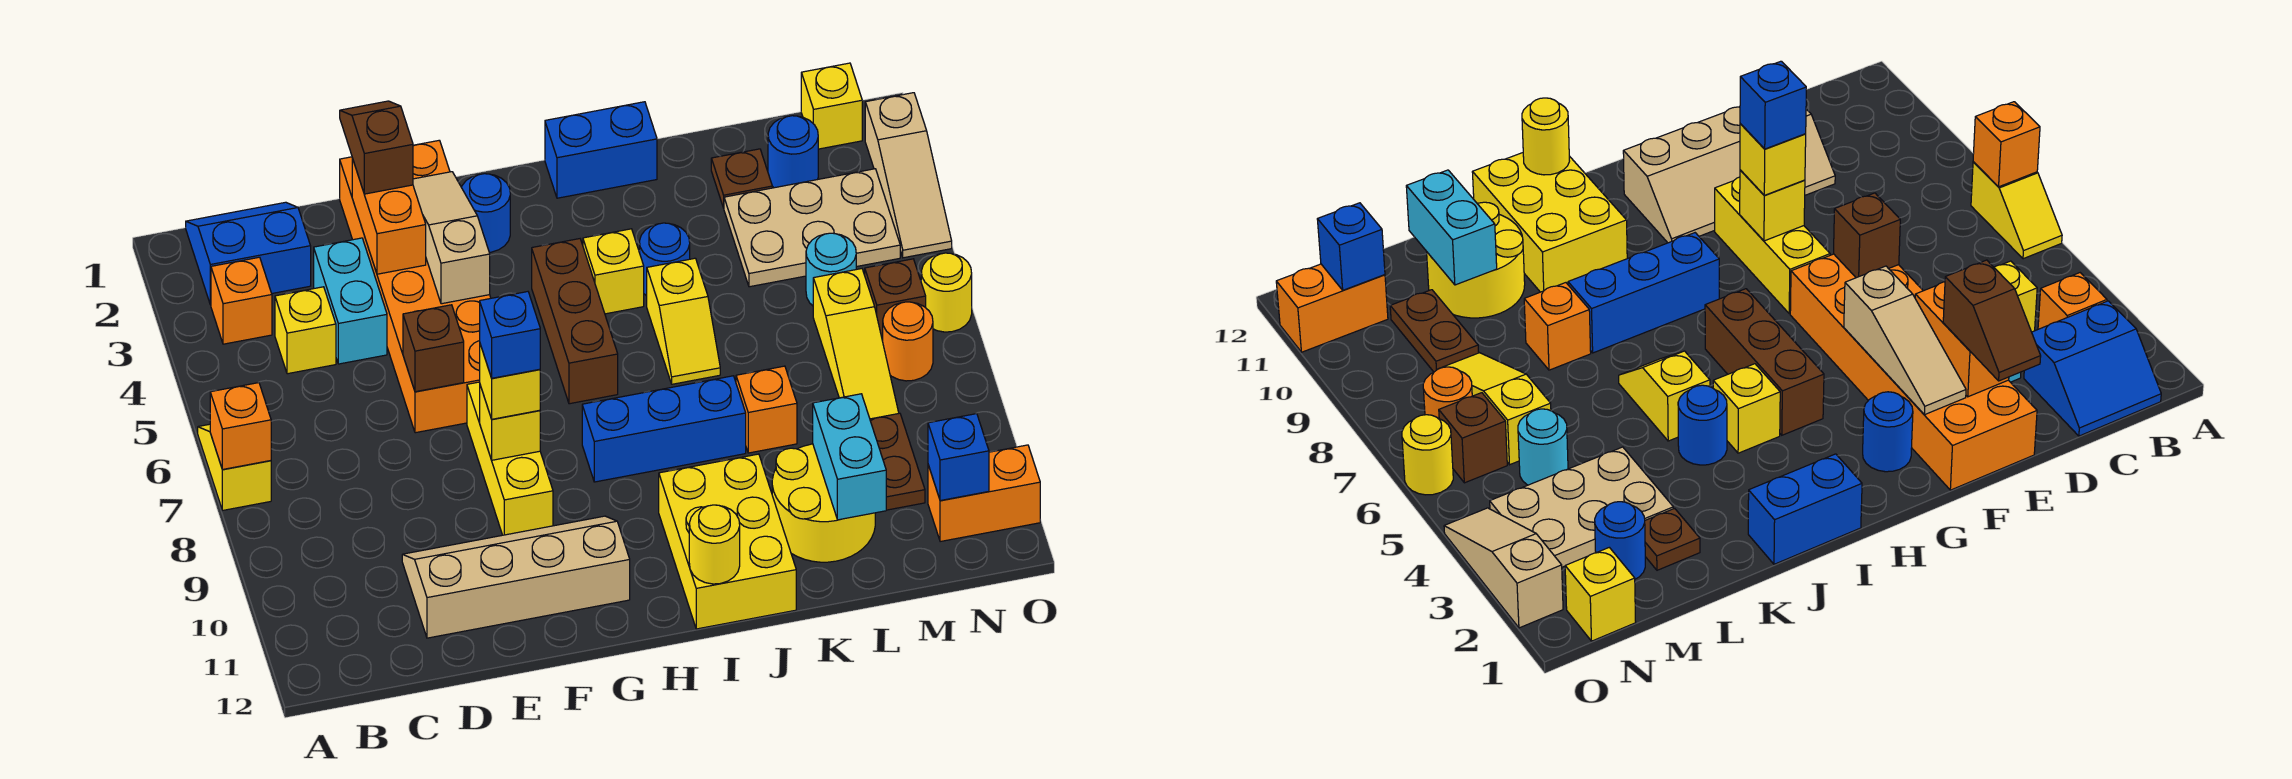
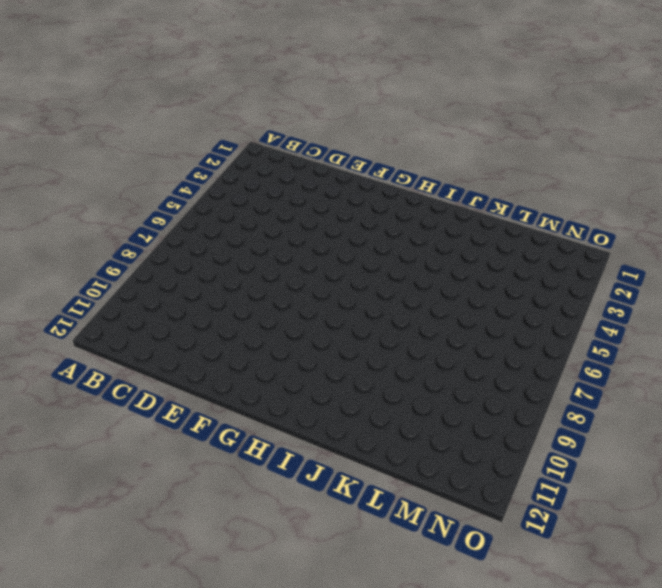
none -> yellow 1x2 slope [198,424,271,510]
none -> blue 2x2 slope [186,202,311,305]
none -> orange 1x1 brick [211,257,272,344]
none -> yellow 1x1 brick [275,287,336,374]

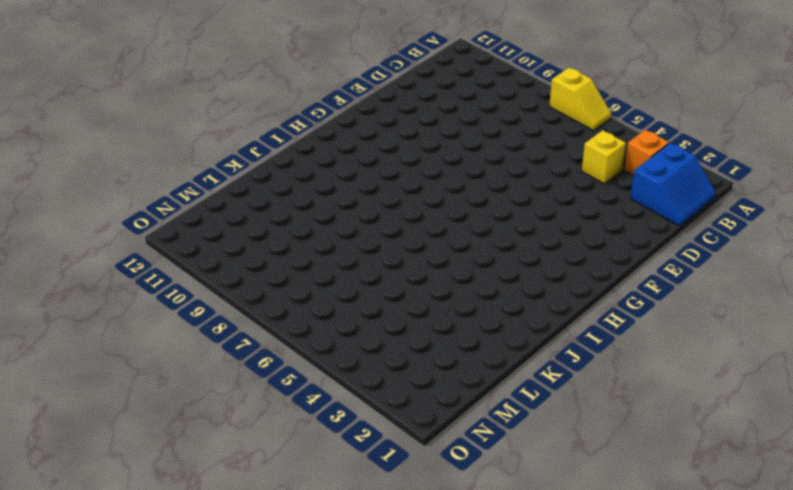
none -> cyan 1x2 brick [314,238,387,364]
none -> tan 2x4 slope [402,516,630,638]
none -> orange 2x6 brick [340,140,491,433]
none -> yellow 1x3 brick [467,382,553,535]

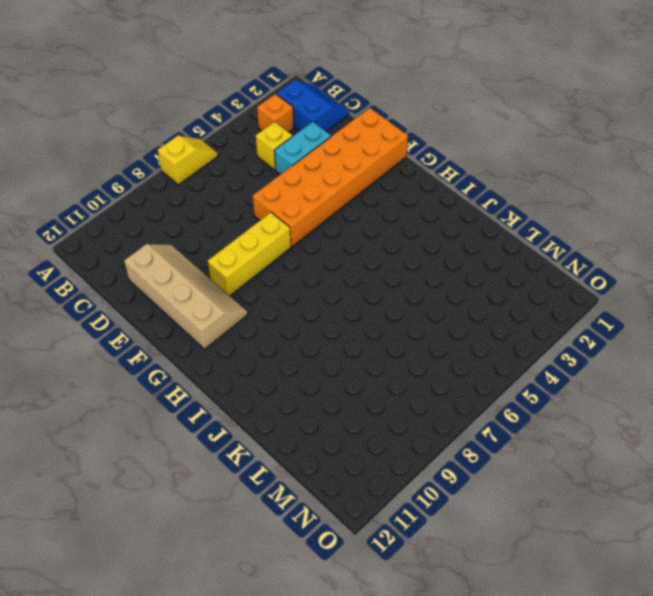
none -> blue 1x1 round brick [462,174,510,252]
none -> brown 1x3 brick [532,239,618,404]
none -> blue 1x3 brick [582,376,746,482]
none -> blue 1x2 brick [545,102,657,198]

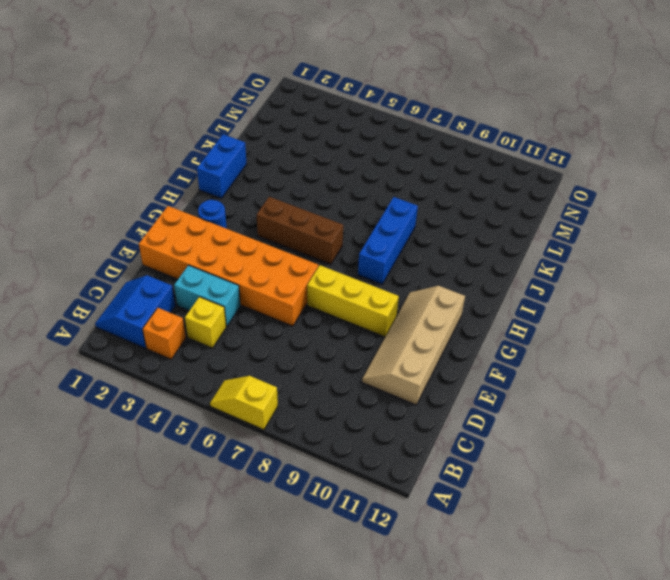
none -> yellow 1x1 brick [583,229,644,314]
none -> yellow 2x3 brick [659,454,796,629]
none -> blue 1x1 round brick [640,223,690,296]
none -> yellow 1x2 slope [647,258,720,384]

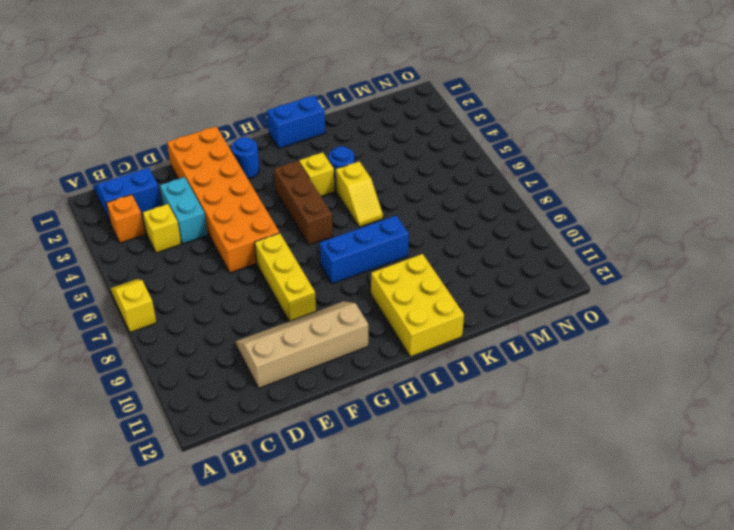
none -> orange 1x1 brick [736,366,797,453]
none -> yellow 2x2 round brick [772,444,875,562]
none -> brown 1x1 plate [711,149,772,208]
none -> tan 2x3 plate [724,169,900,287]

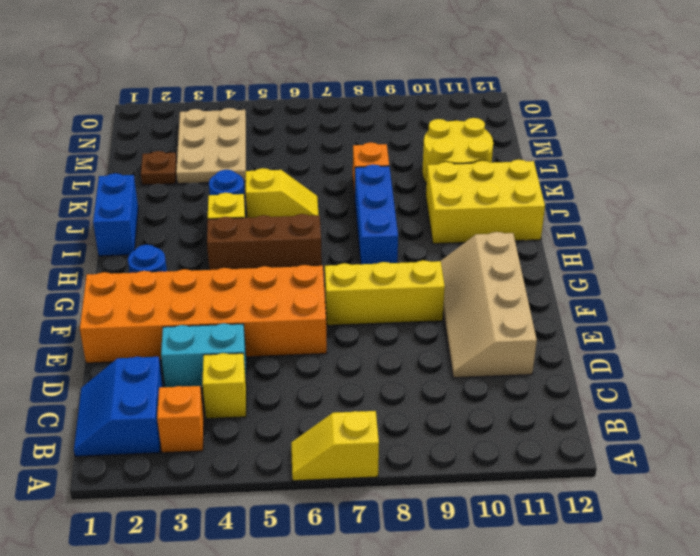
none -> blue 1x1 round brick [768,116,818,188]
none -> cyan 1x1 round brick [806,233,856,306]
none -> yellow 1x3 slope [813,269,899,419]
none -> brown 1x2 plate [870,413,925,510]

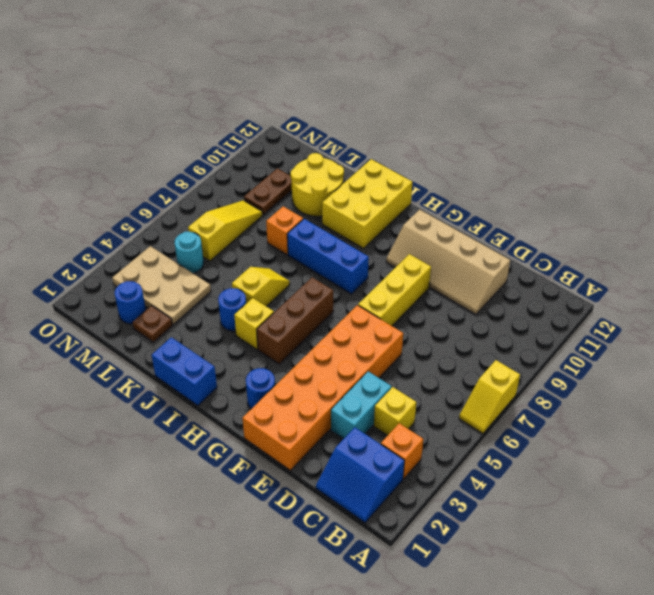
none -> yellow 1x1 brick [801,63,862,149]
none -> brown 1x1 brick [865,259,926,341]
none -> orange 1x1 round brick [883,302,933,381]
none -> orange 1x2 brick [928,445,1040,542]

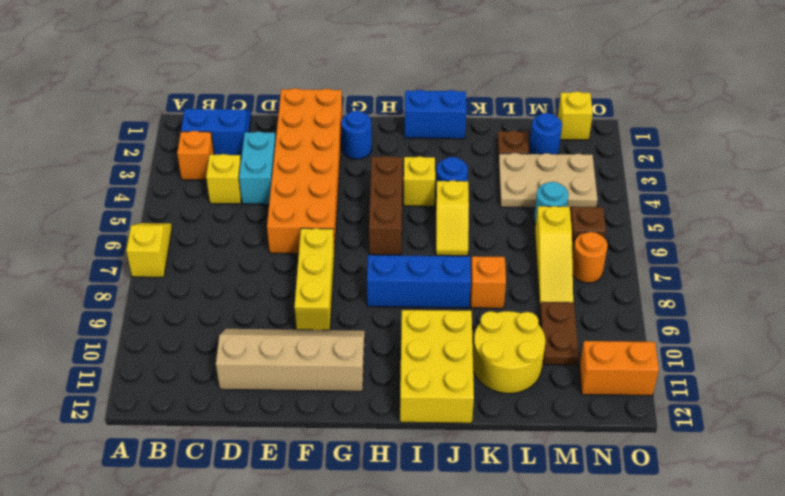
none -> tan 1x3 slope [865,93,952,258]
none -> yellow 1x1 round brick [921,253,972,332]
none -> orange 1x1 brick [210,383,271,470]
none -> orange 1x2 brick [352,158,426,274]

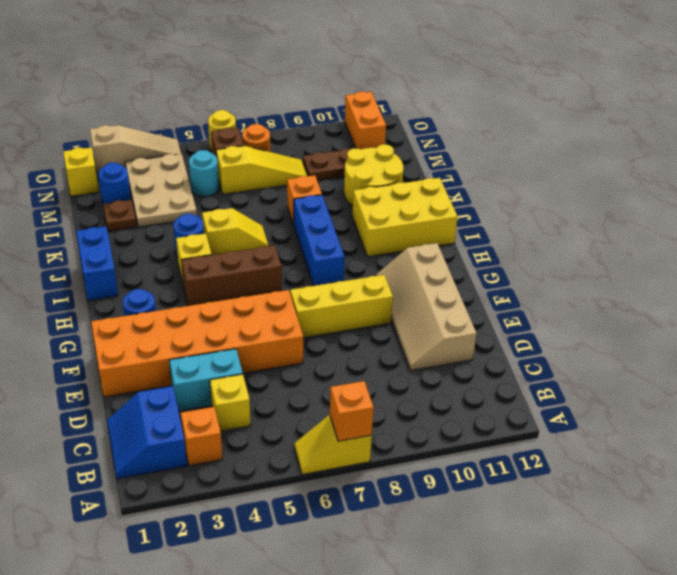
none -> orange 1x2 brick [352,158,426,274]
none -> brown 1x1 brick [403,305,464,392]
none -> tan 1x3 slope [413,172,490,304]
none -> yellow 1x1 brick [480,385,540,460]

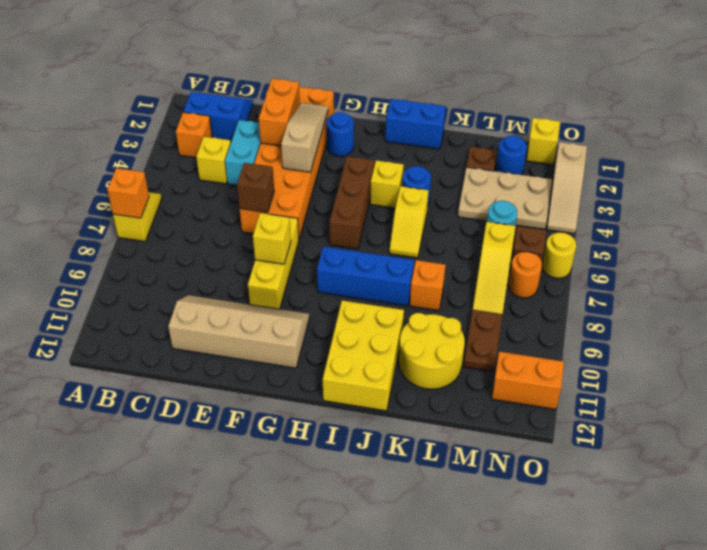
none -> yellow 1x1 round brick [689,505,740,584]
none -> cyan 1x2 brick [813,394,886,520]
none -> blue 1x1 brick [928,414,989,501]
none -> brown 1x2 slope [340,101,413,194]

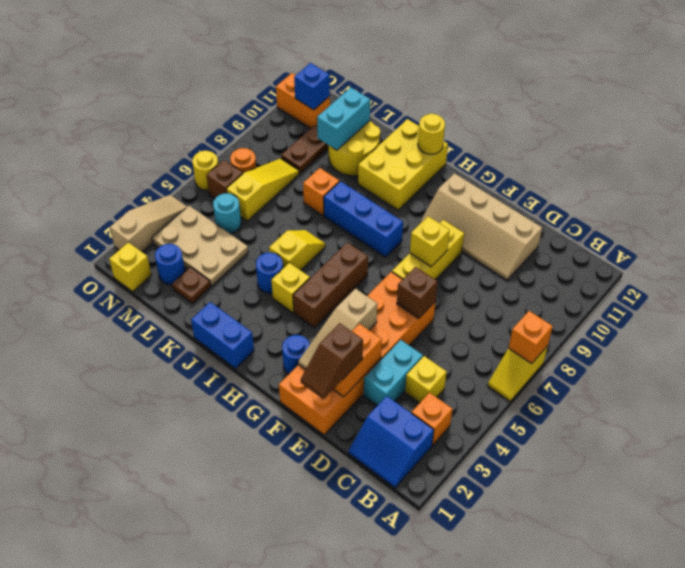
none -> yellow 1x1 brick [480,344,540,419]
none -> blue 1x1 brick [480,292,540,378]

